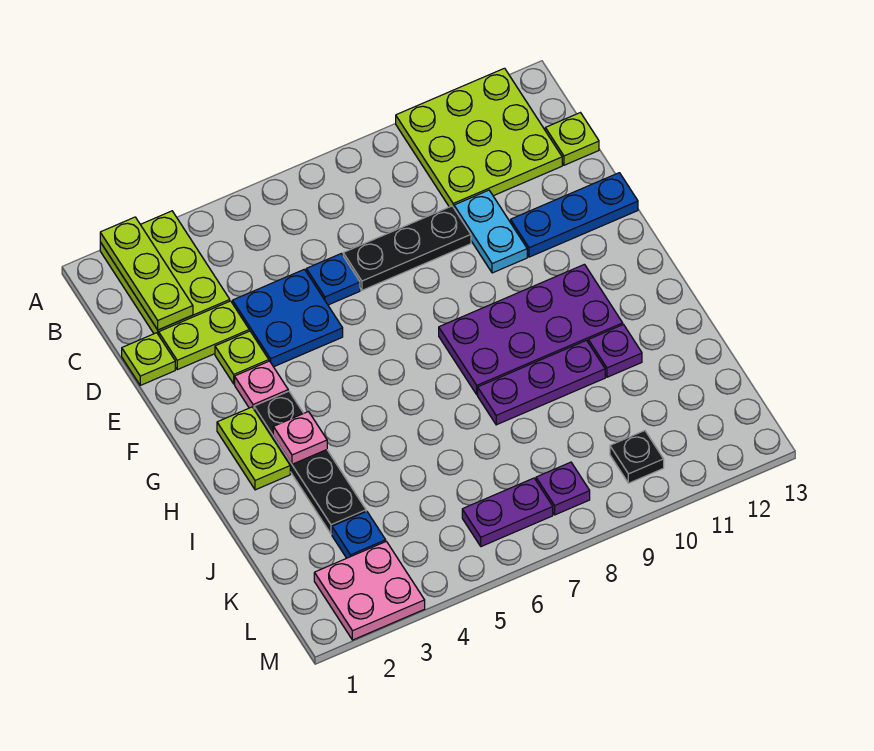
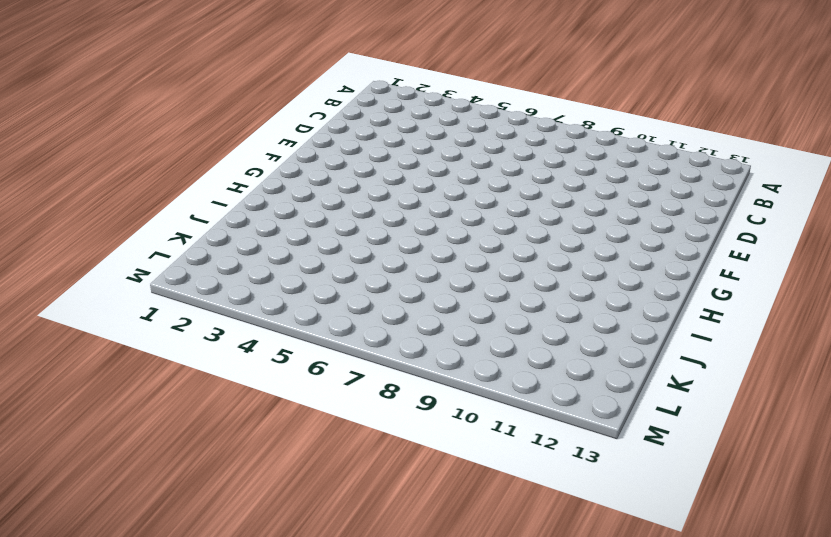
none -> lime 2x3 plate [100,211,230,335]
none -> lime 3x3 plate [396,68,562,208]
none -> lime 1x1 plate [545,113,599,165]

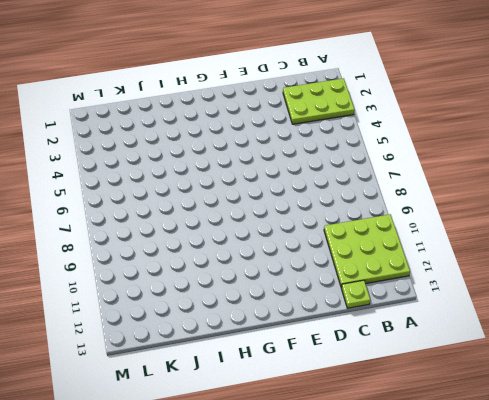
none -> lime 1x1 plate [122,333,175,385]
none -> lime 1x2 plate [159,301,249,370]
none -> blue 2x2 plate [233,269,343,367]

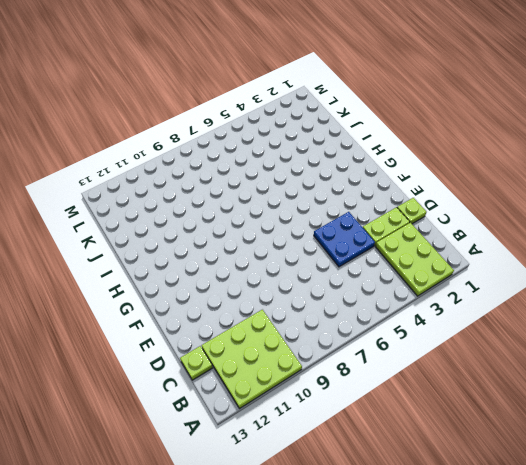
none -> blue 1x1 plate [306,254,360,305]
none -> black 1x3 plate [343,206,471,290]
none -> cyan 1x2 plate [454,190,527,273]

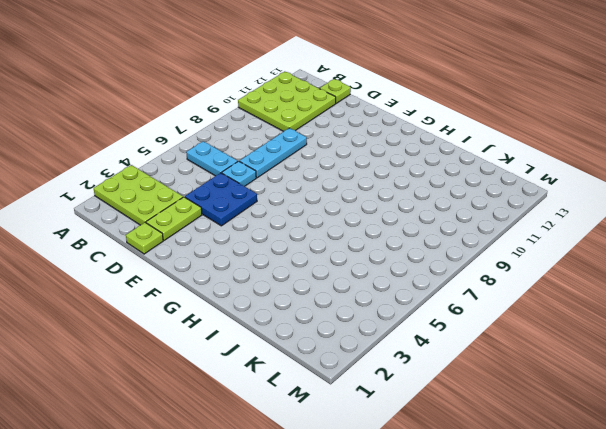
cyan 1x2 plate [186,141,238,176] -> cyan 1x2 plate moved to [454,190,527,273]
cyan 1x1 plate [222,161,256,186] -> blue 1x1 plate [306,254,360,305]
cyan 1x3 plate [239,128,307,178] -> black 1x3 plate [343,206,471,290]
none -> lime 1x1 plate [215,331,269,384]
none -> blue 1x3 plate [511,173,638,257]
none -> pink 1x1 plate [235,361,288,409]

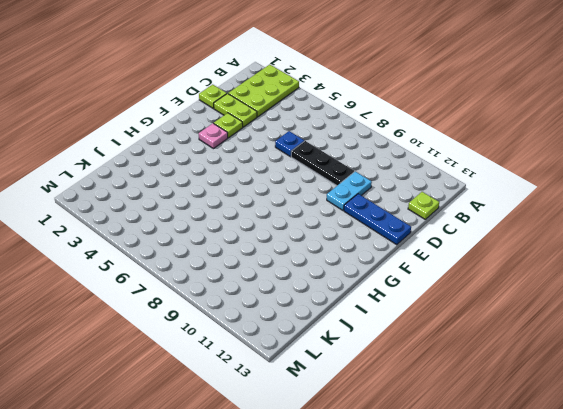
none -> lime 3x3 plate [396,68,562,208]
none -> blue 2x2 plate [233,269,343,367]
none -> lime 1x2 plate [217,407,290,490]

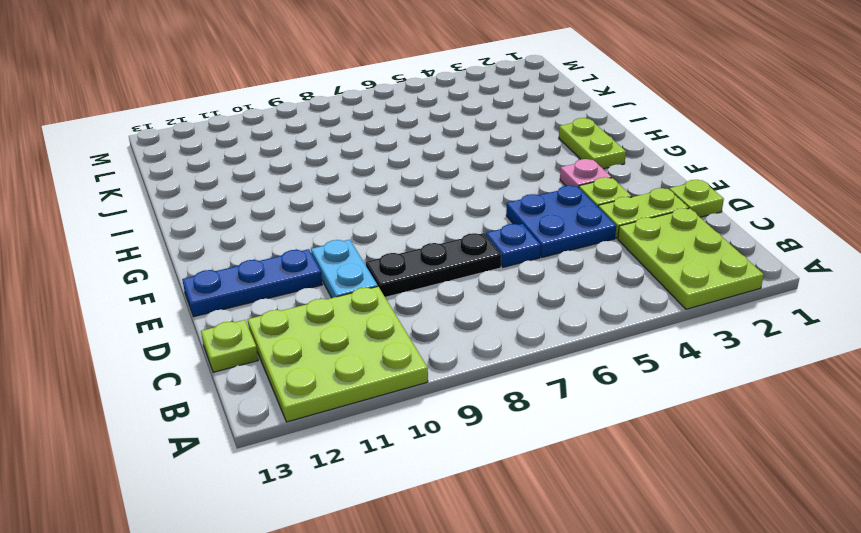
none -> black 1x4 plate [254,391,366,534]
none -> purple 2x4 plate [439,264,623,395]
none -> purple 1x3 plate [478,340,605,425]

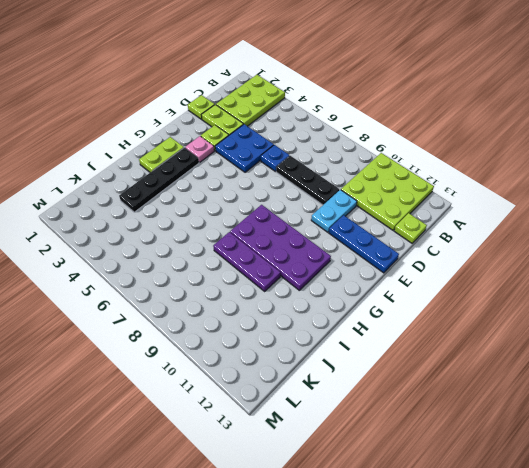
none -> purple 1x1 plate [588,325,642,377]
none -> blue 1x1 plate [332,511,386,558]
none -> pink 2x2 plate [314,541,425,640]

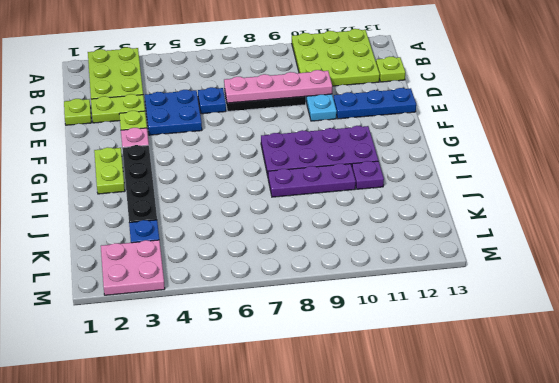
pink 1x4 plate [224,70,332,103] -> none
none -> purple 1x2 plate [462,478,553,547]
none -> purple 1x1 plate [536,462,590,515]
none -> black 1x1 plate [610,431,664,483]

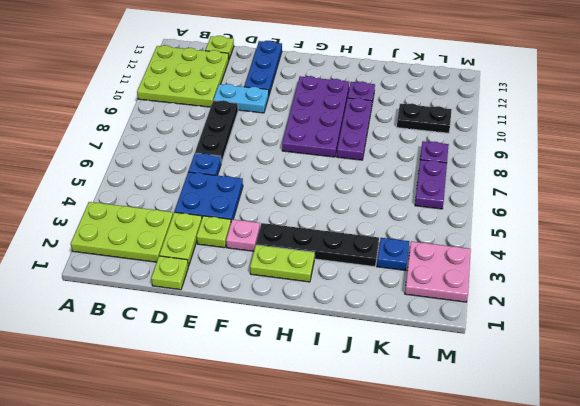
black 1x2 plate [397,103,452,133] -> black 1x1 plate [610,431,664,483]
none -> lime 1x3 plate [100,217,193,330]
none -> pink 1x1 plate [273,412,327,464]

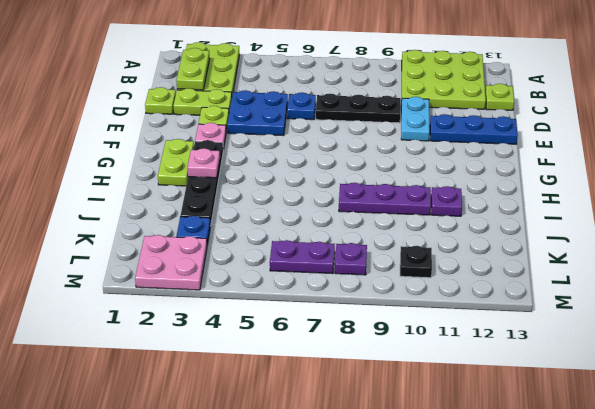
lime 1x2 plate [176,48,210,90] -> lime 1x3 plate [100,217,193,330]
none -> purple 2x4 plate [439,264,623,395]

